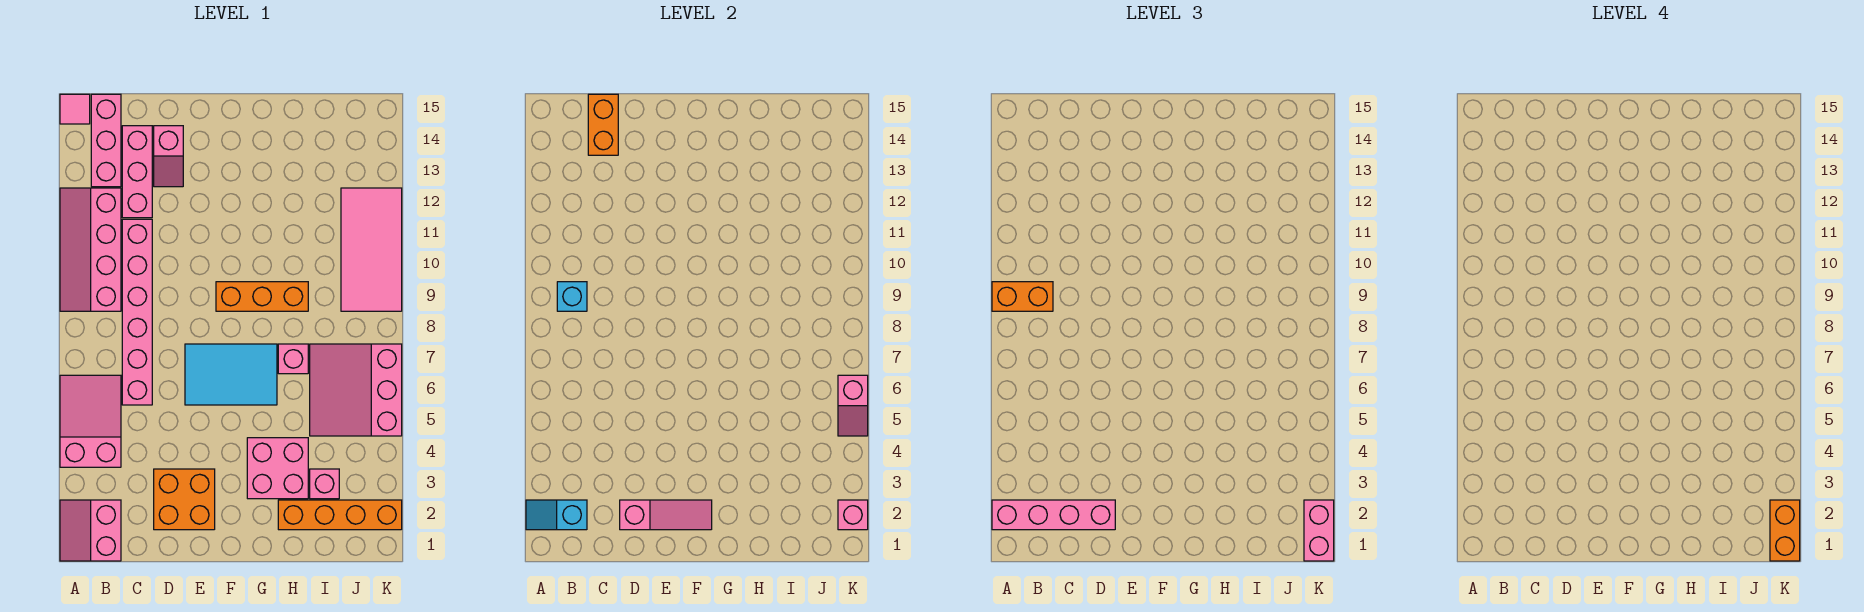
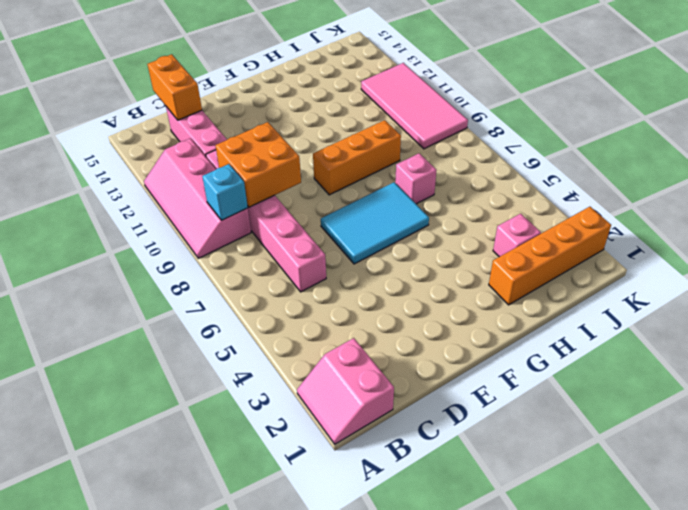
orange 2x2 brick [215,122,301,207] -> orange 2x2 brick moved to [154,469,215,530]
none -> pink 2x3 slope [60,375,121,467]
none -> pink 1x1 tile [60,94,90,124]
none -> pink 1x3 brick [91,94,121,187]

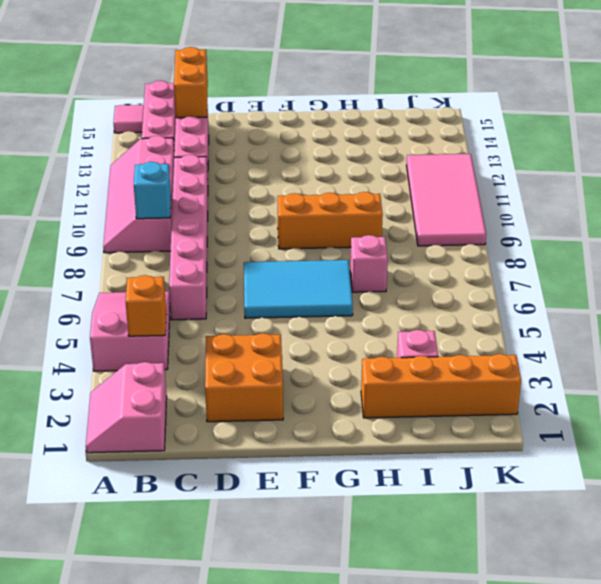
orange 1x1 brick [126,275,166,336] -> none
none -> pink 1x2 slope [154,126,183,187]
none -> pink 2x2 brick [247,438,308,499]
none -> pink 3x3 slope [310,344,402,436]

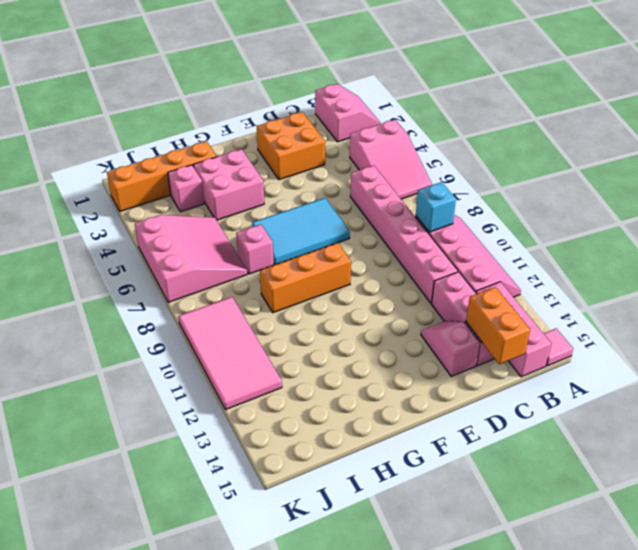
none -> cyan 1x2 slope [526,500,587,530]
none -> pink 1x3 slope [620,500,712,530]
none -> pink 1x1 brick [838,500,868,530]

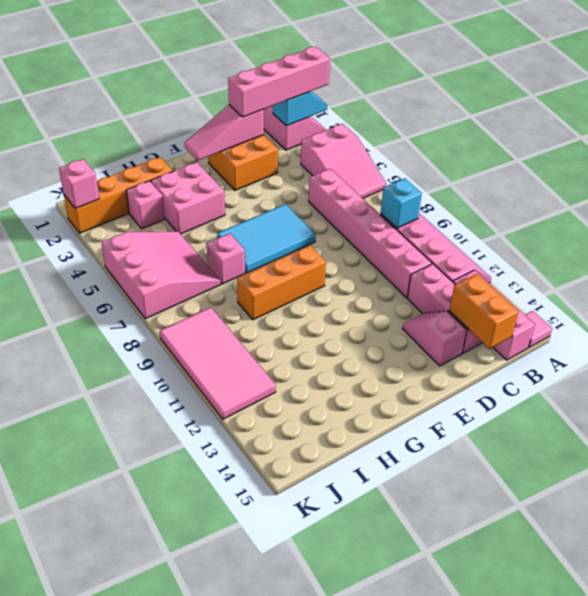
none -> pink 1x2 slope [838,375,868,436]
none -> orange 1x2 brick [992,282,1053,311]
none -> pink 1x2 brick [1304,500,1334,561]

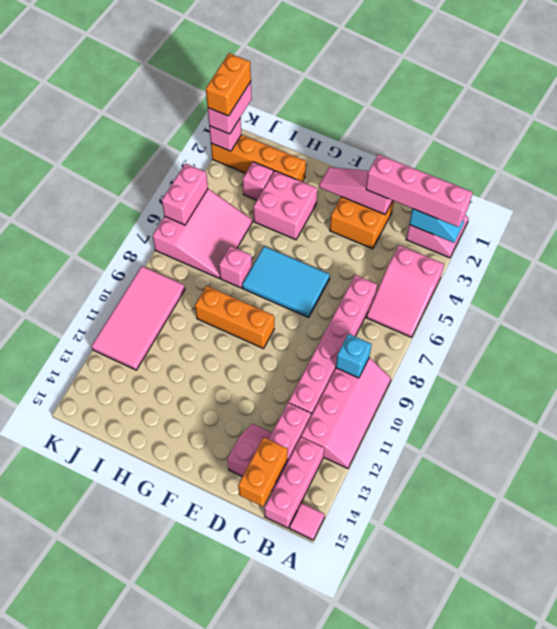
pink 1x2 brick [162,163,208,225] -> pink 1x2 slope [838,375,868,436]
none -> orange 1x2 brick [992,282,1053,311]

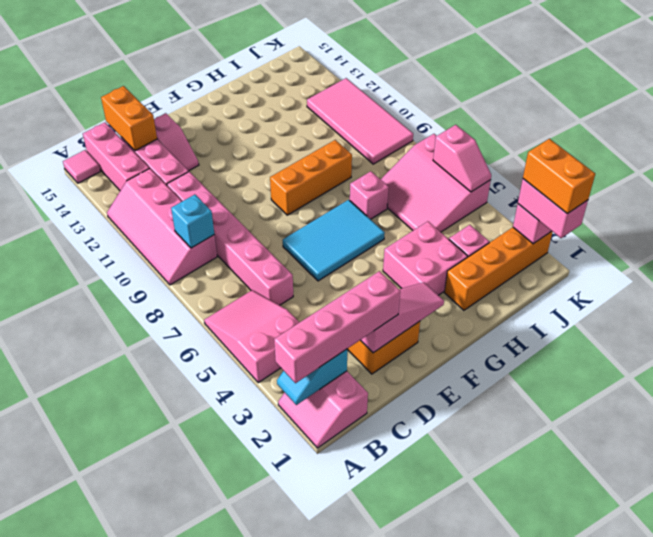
none -> orange 1x2 brick [992,282,1053,311]

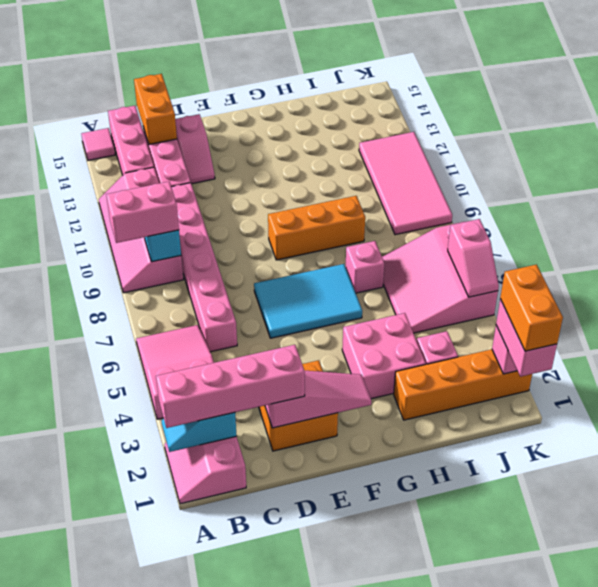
pink 1x2 brick [106,182,179,243] -> orange 1x2 brick [992,282,1053,311]

